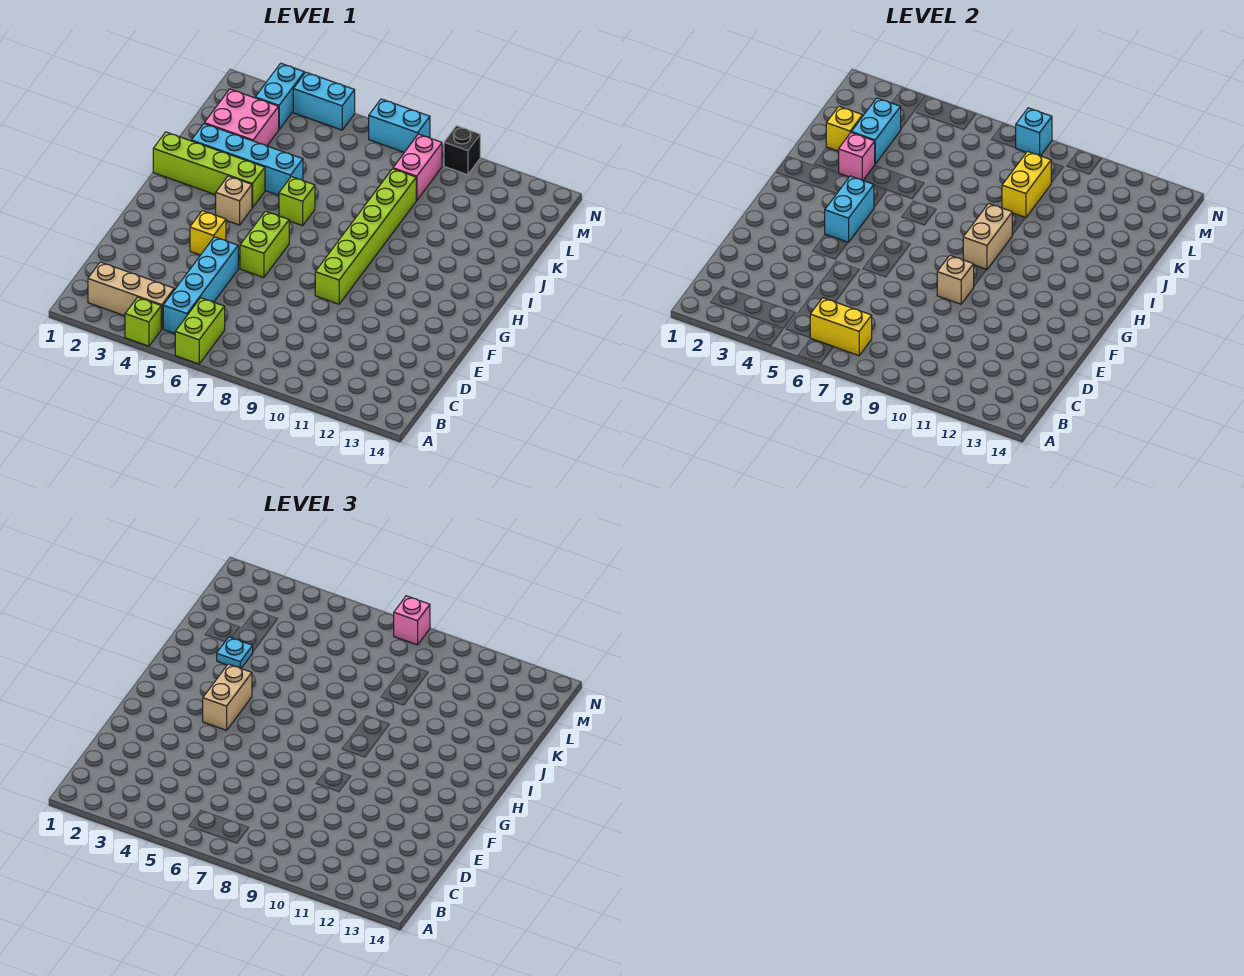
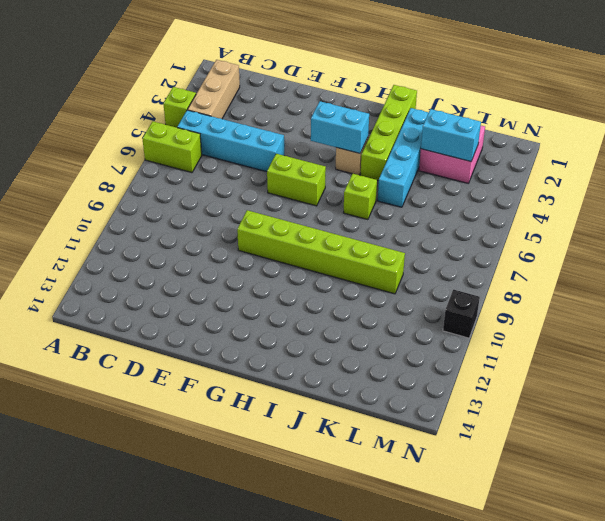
none -> yellow 1x1 brick [190,211,226,255]
none -> pink 1x2 brick [393,134,442,200]
none -> cyan 1x2 brick [255,63,304,129]

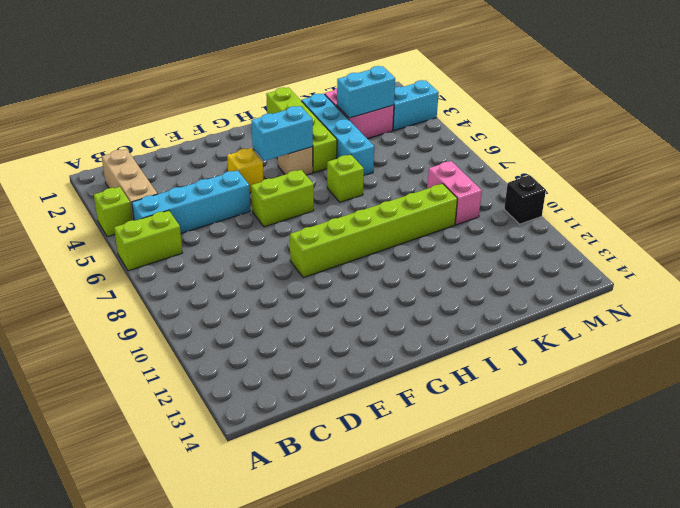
pink 1x2 brick [427,161,482,225] -> pink 1x2 brick turned to [393,134,442,200]
none -> cyan 1x2 brick [293,72,355,130]
none -> cyan 1x2 brick [369,99,430,152]
none -> yellow 1x2 brick [810,298,872,356]

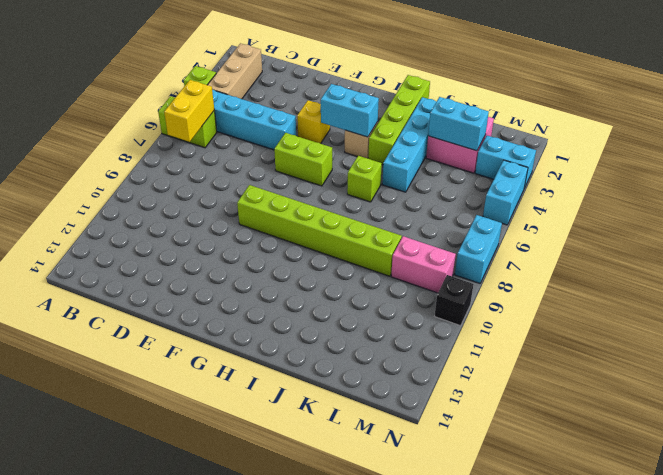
none -> tan 1x1 brick [937,255,974,304]
none -> tan 1x2 brick [963,203,1012,270]
none -> pink 1x1 brick [839,133,875,181]

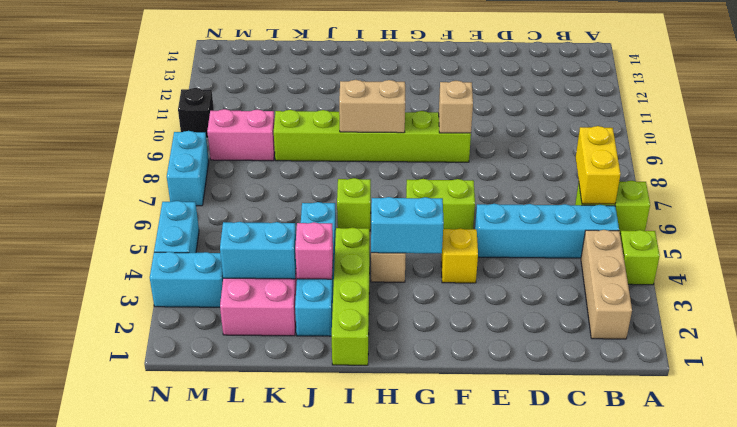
none -> yellow 1x1 brick [826,106,863,151]
none -> yellow 1x2 brick [1002,152,1051,218]
none -> cyan 1x1 brick [1016,108,1052,156]

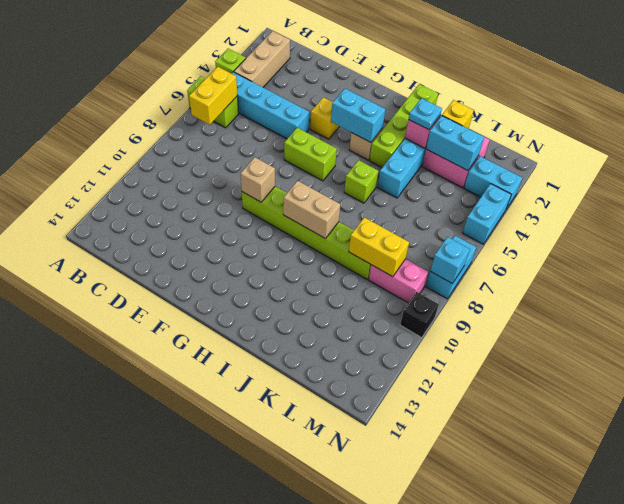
none -> tan 1x2 brick [203,664,252,730]
none -> pink 1x1 brick [394,596,430,645]

